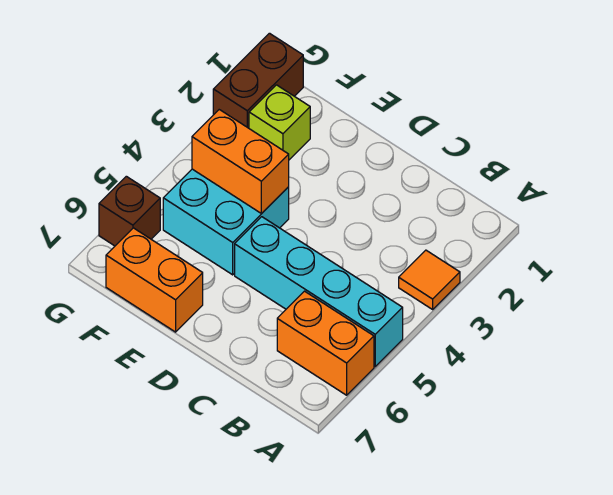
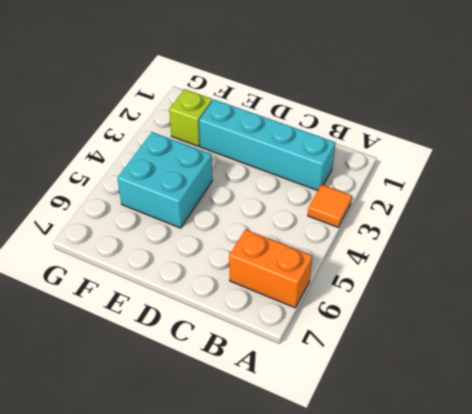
cyan 1x4 brick [199,100,336,191] -> cyan 1x4 brick moved to [235,217,403,367]
none -> orange 1x2 brick [106,228,203,332]
none -> brown 1x2 brick [213,33,303,128]

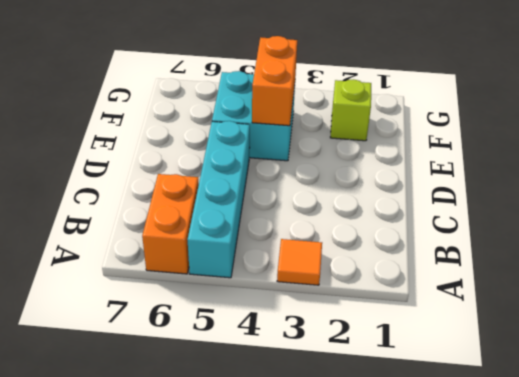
none -> orange 1x2 brick [106,228,203,332]
none -> brown 1x2 brick [213,33,303,128]

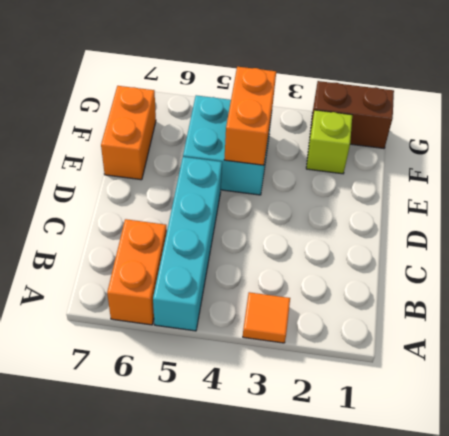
none -> brown 1x1 brick [99,176,160,246]

